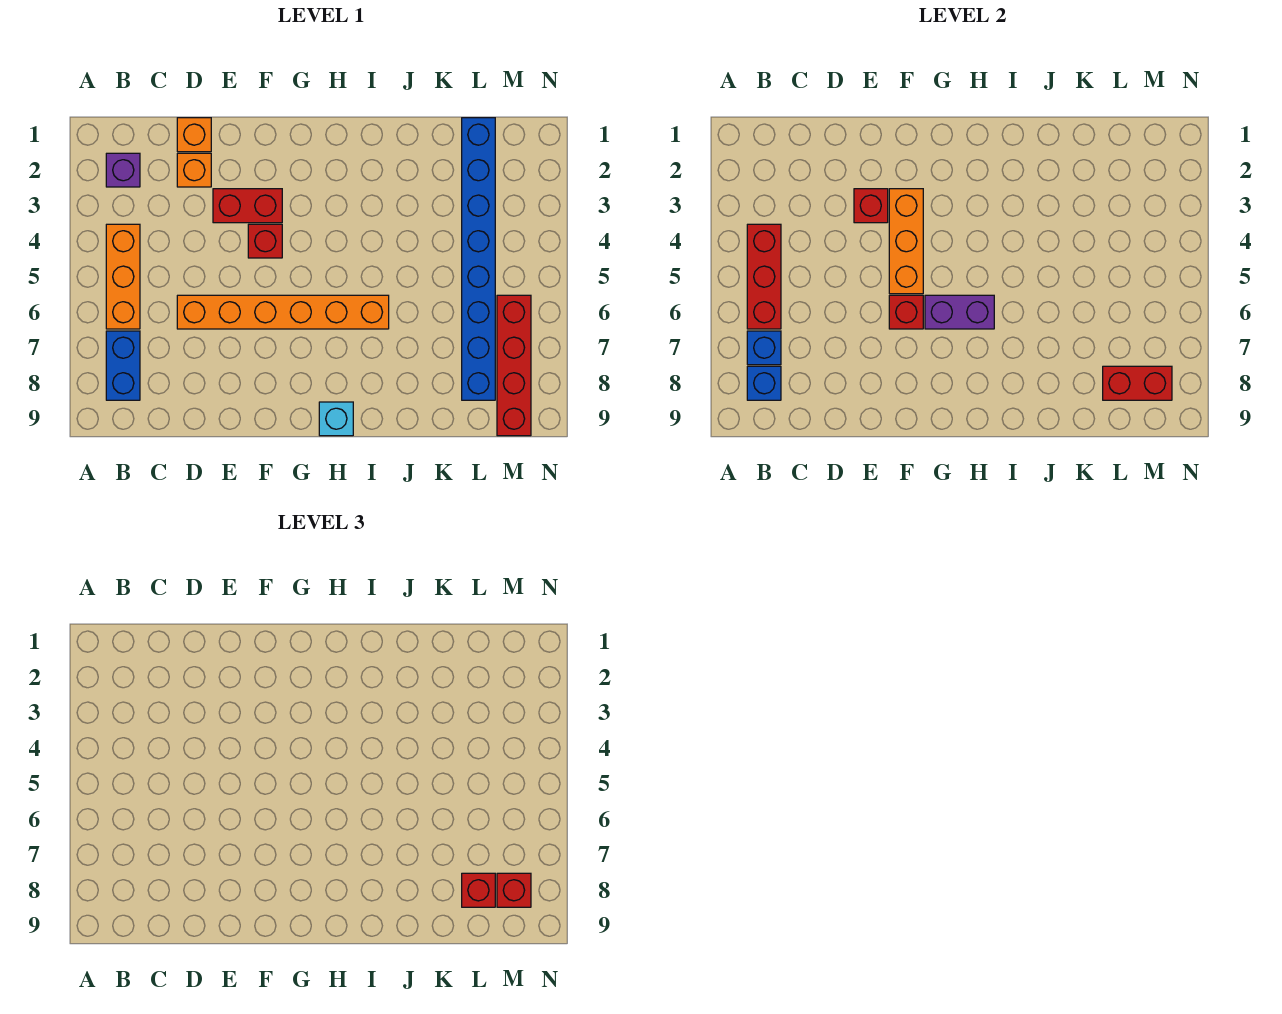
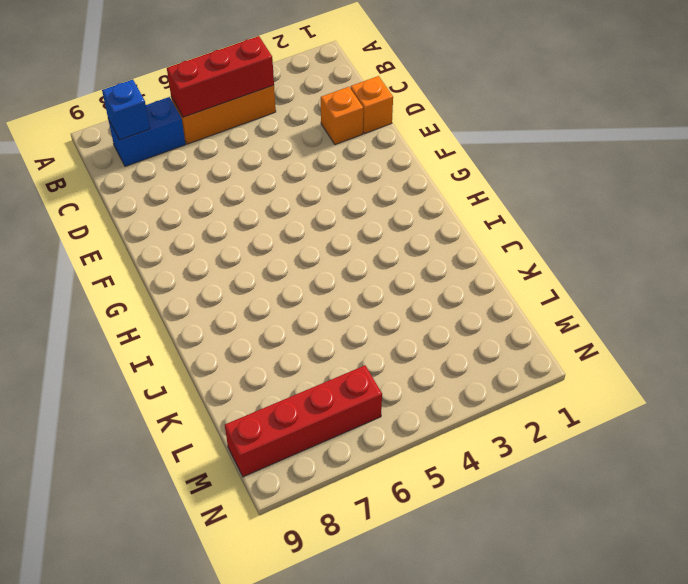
none -> purple 1x1 brick [106,153,140,187]
none -> orange 1x6 brick [177,295,389,329]
none -> red 1x2 brick [213,189,282,223]

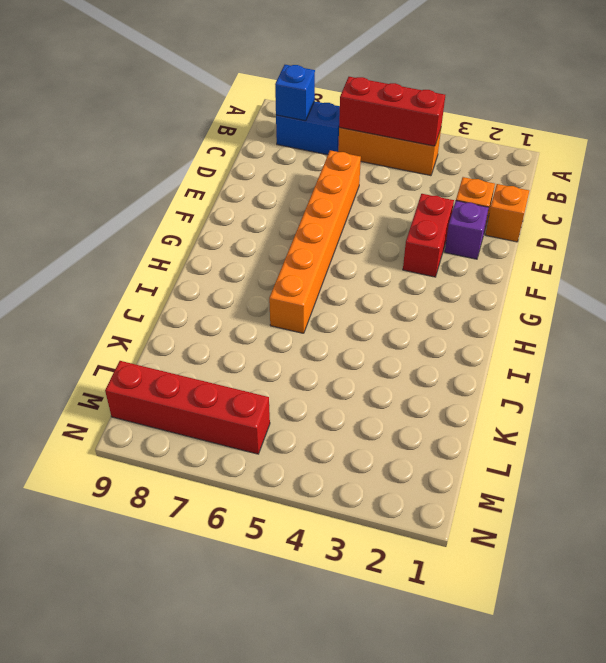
purple 1x1 brick [445,201,489,259] -> purple 1x1 brick moved to [106,153,140,187]
none -> red 1x1 brick [248,224,282,258]
none -> cyan 1x1 brick [319,402,353,436]
none -> blue 1x8 brick [462,118,495,400]

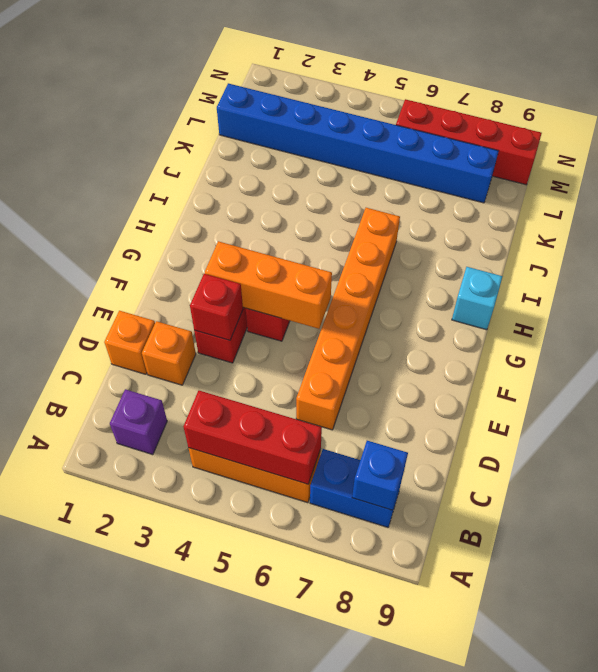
none -> blue 1x1 brick [747,331,781,365]
none -> red 1x1 brick [889,295,923,329]
none -> purple 1x2 brick [925,295,994,329]

